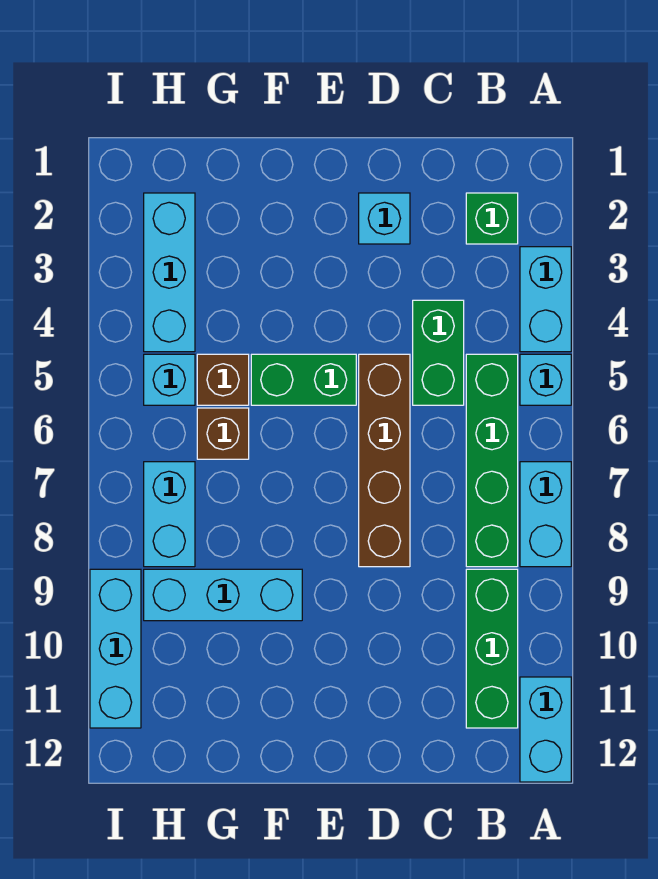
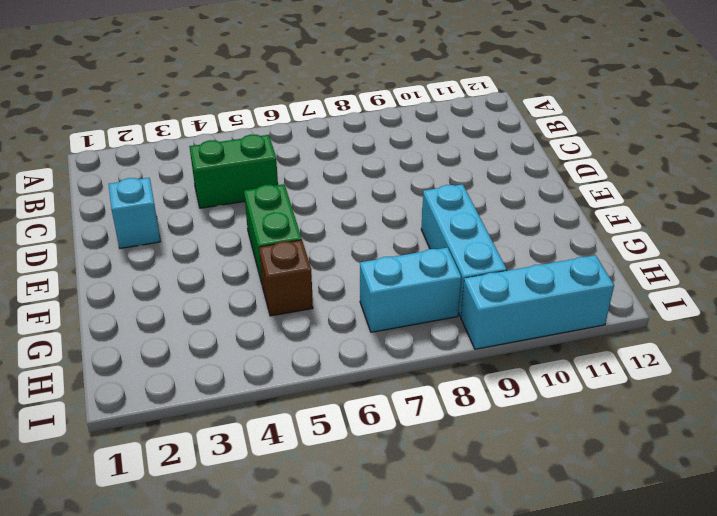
none -> cyan 1x2 brick [520,247,571,352]
none -> cyan 1x1 brick [520,354,571,405]
none -> cyan 1x2 brick [520,462,571,567]

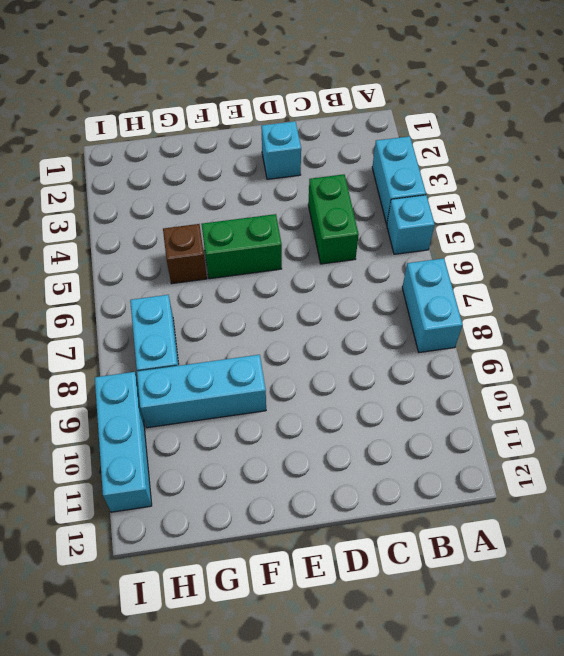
none -> cyan 1x2 brick [520,677,571,782]
none -> green 1x1 brick [466,193,518,244]
none -> green 1x4 brick [466,354,518,567]

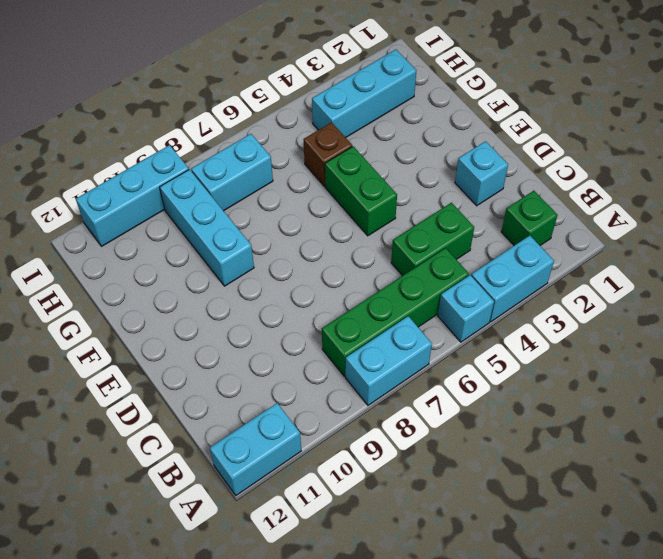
none -> green 1x3 brick [466,569,518,728]
none -> brown 1x4 brick [359,354,410,567]
none -> brown 1x1 brick [197,408,249,459]

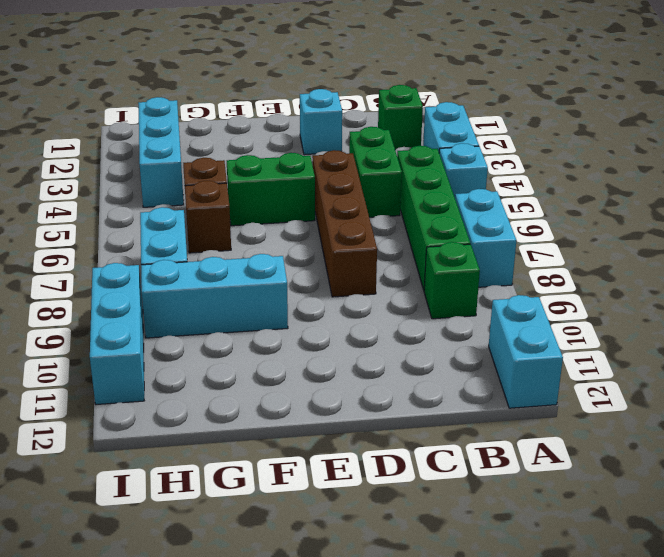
green 1x1 brick [424,242,480,319] -> green 1x3 brick [466,569,518,728]
none -> cyan 1x1 brick [144,354,195,405]

